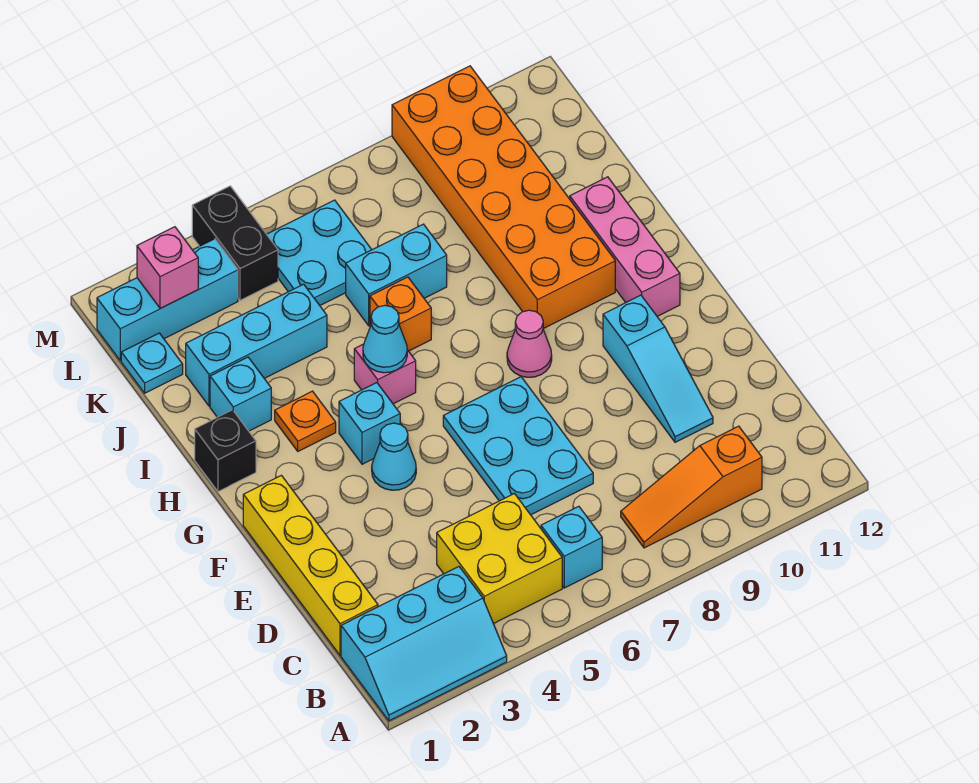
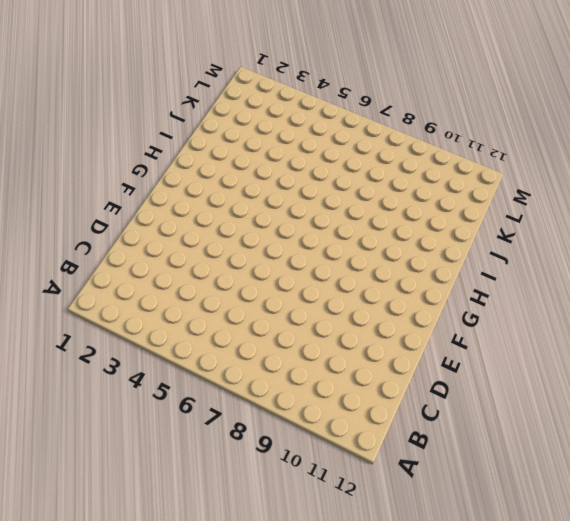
none -> cyan 2x3 slope [341,567,507,721]
none -> yellow 2x2 brick [437,494,562,624]
none -> cyan 1x1 brick [541,506,602,588]

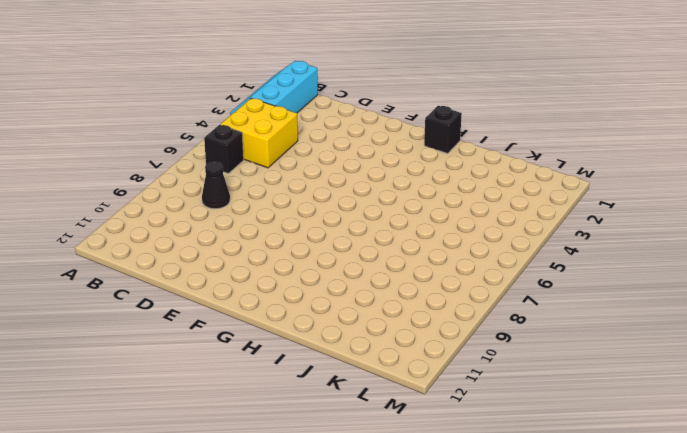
black 1x1 brick [204,125,244,173] -> cyan 1x1 brick [541,506,602,588]
black 1x1 cone [202,162,230,209] -> none
none -> orange 1x3 slope [621,426,762,548]
none -> yellow 1x4 brick [243,475,378,655]
none -> cyan 2x3 plate [443,377,593,515]

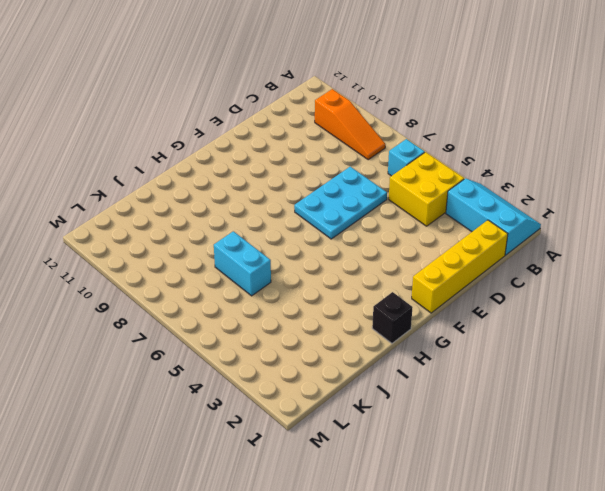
none -> cyan 1x3 slope [603,295,713,442]
none -> cyan 1x1 cone [372,423,416,490]
none -> cyan 1x1 brick [339,383,400,464]

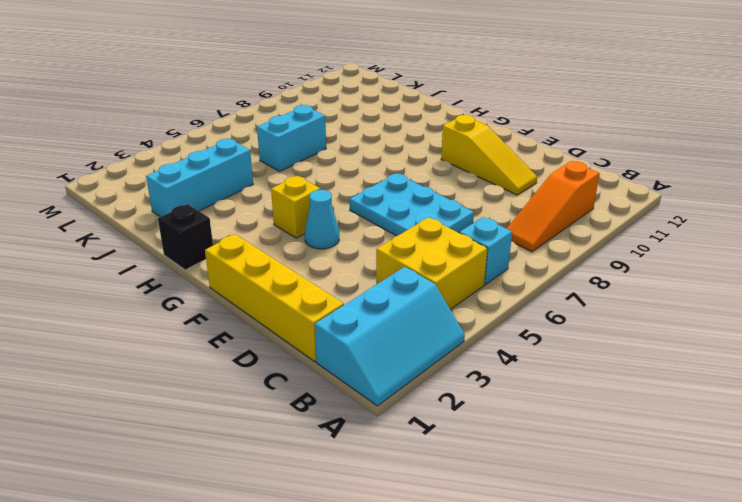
yellow 1x3 slope [441,115,537,195] -> cyan 1x3 slope [603,295,713,442]
yellow 1x1 brick [271,176,320,238] -> cyan 1x1 brick [339,383,400,464]
none -> pink 1x1 cone [507,310,552,377]
none -> pink 1x3 brick [570,177,680,316]
none -> orange 1x1 plate [275,391,336,451]

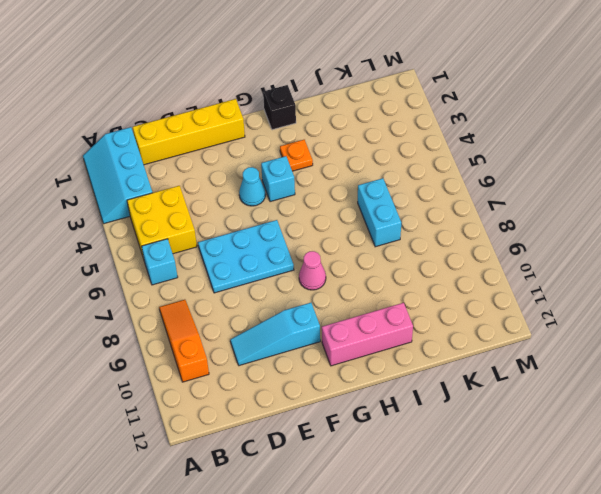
none -> pink 1x1 brick [354,344,416,404]
none -> orange 2x6 brick [392,66,615,329]
none -> cyan 1x1 brick [210,357,271,431]

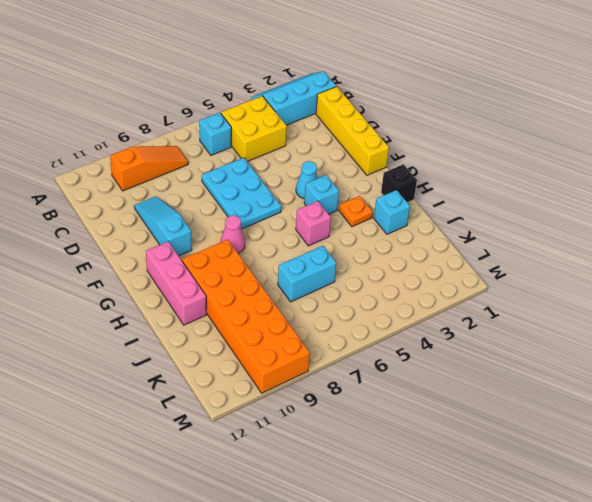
none -> orange 1x1 brick [370,277,431,351]
none -> cyan 1x3 brick [186,284,327,406]
none -> cyan 1x1 plate [121,333,183,393]

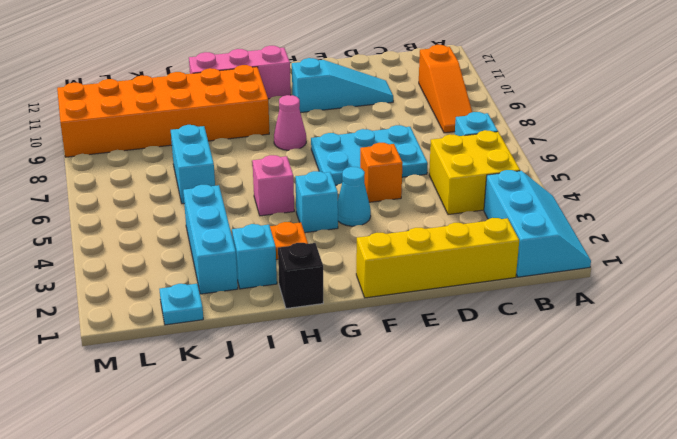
orange 1x1 brick [360,143,403,202] -> orange 1x1 brick moved to [370,277,431,351]
none -> cyan 2x2 plate [267,200,372,305]
none -> cyan 1x3 brick [97,239,238,360]
none -> black 1x2 brick [192,186,278,300]

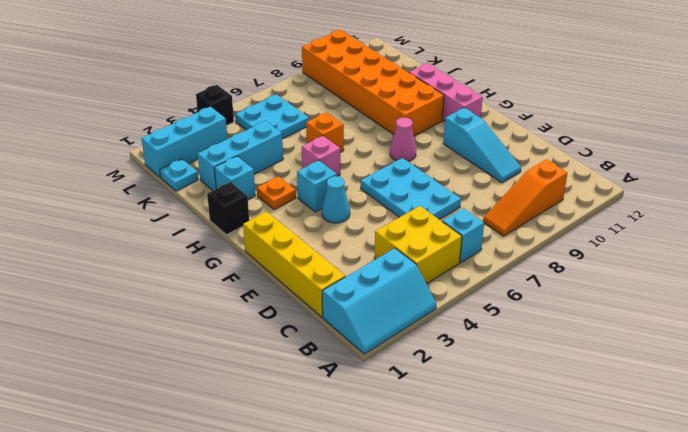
black 1x1 brick [196,85,234,126] -> black 1x2 brick [192,186,278,300]
none -> cyan 1x2 brick [346,224,447,326]
none -> cyan 1x1 cone [363,305,407,373]
none -> pink 1x1 brick [137,227,198,309]

